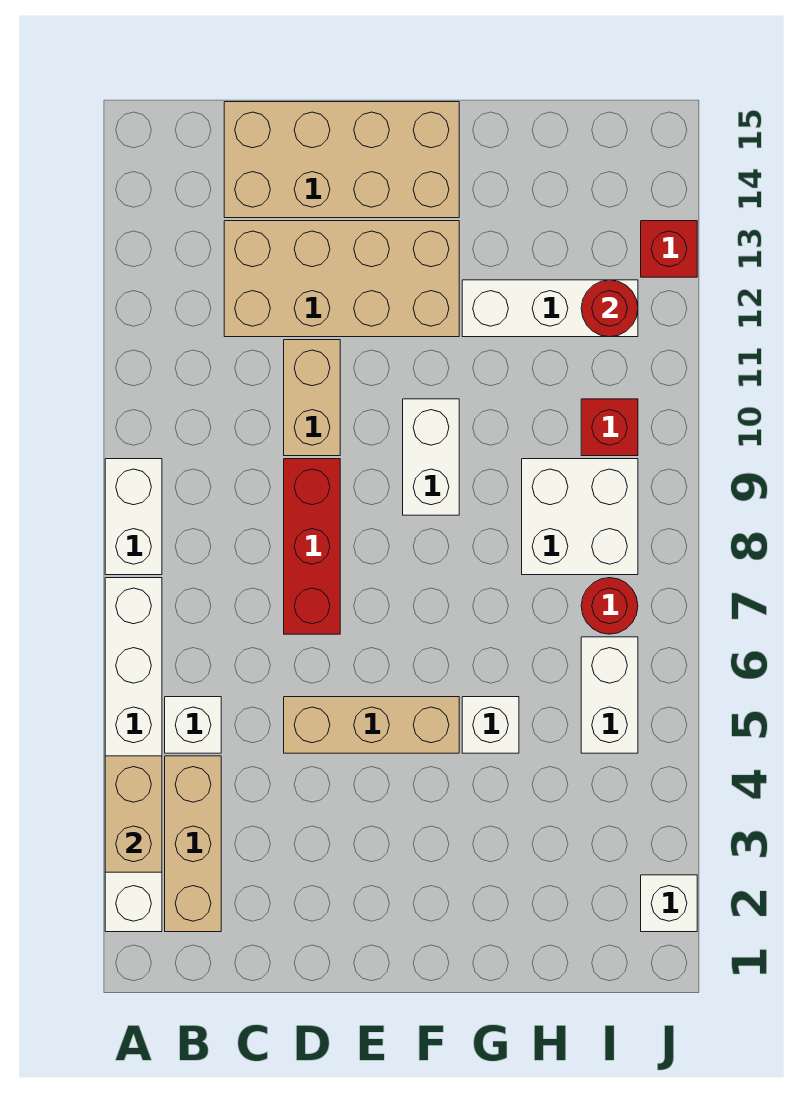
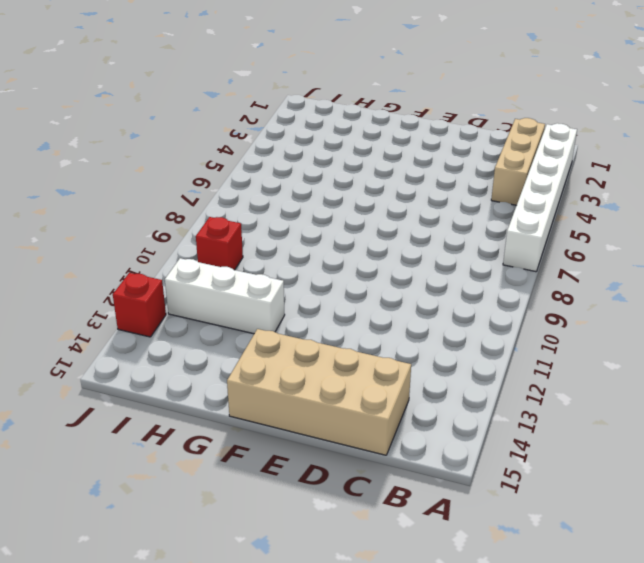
none -> white 1x2 brick [105,459,162,575]
none -> white 1x1 brick [165,697,221,753]
none -> tan 2x4 brick [224,221,459,337]

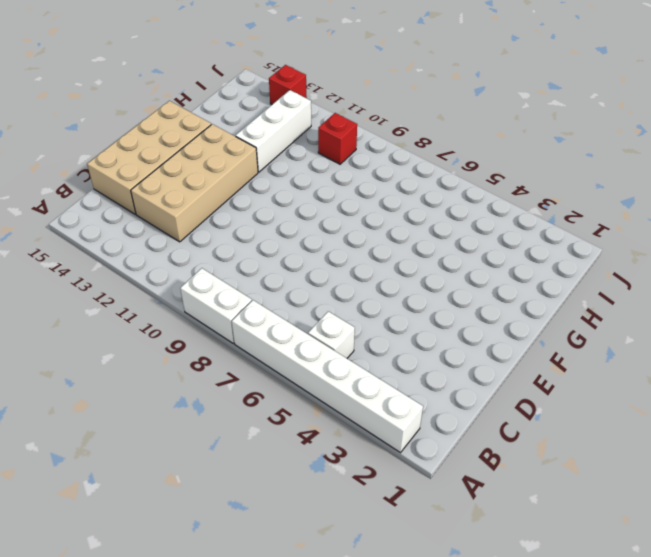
none -> tan 1x3 brick [165,756,221,932]
none -> tan 1x3 brick [284,697,459,753]
none -> red 1x3 brick [284,459,340,634]

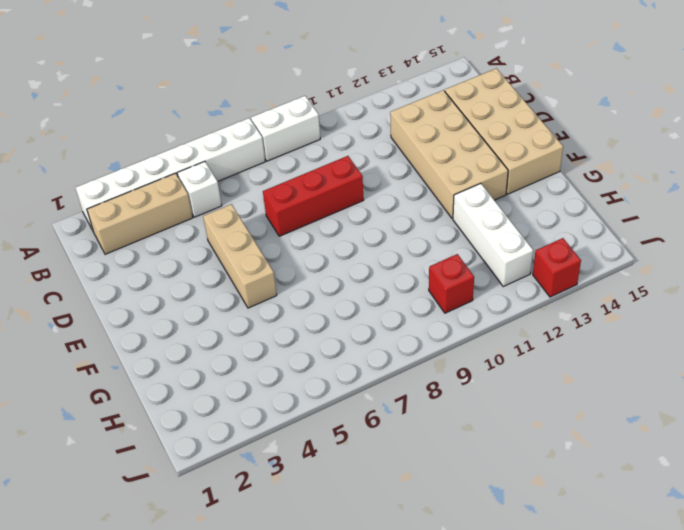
none -> tan 1x2 brick [284,340,340,456]
none -> white 1x2 brick [403,399,459,515]
none -> white 1x1 brick [462,697,519,753]

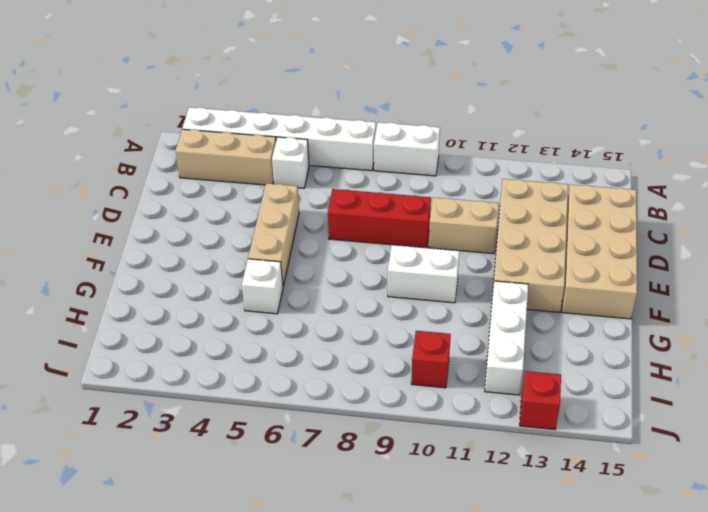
none -> white 2x2 brick [522,459,638,575]
none -> white 1x2 brick [581,637,638,753]
none -> red 1x1 round brick [581,578,638,634]

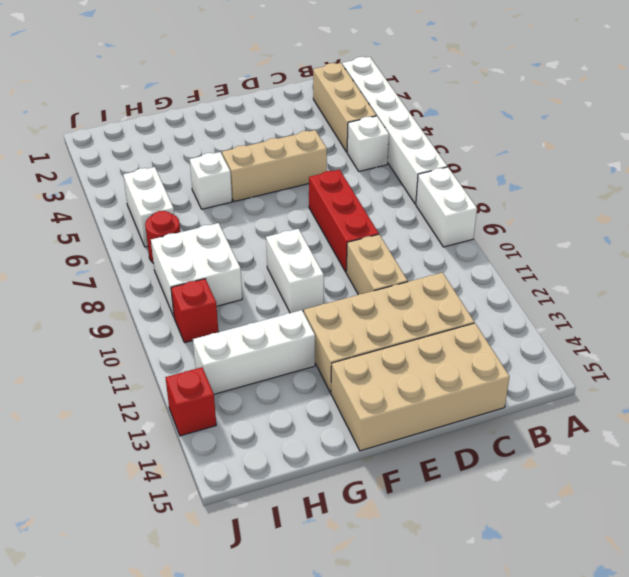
none -> white 1x1 brick [641,875,697,932]
none -> tan 1x2 brick [105,756,162,872]
none -> red 1x1 round brick [581,280,638,337]

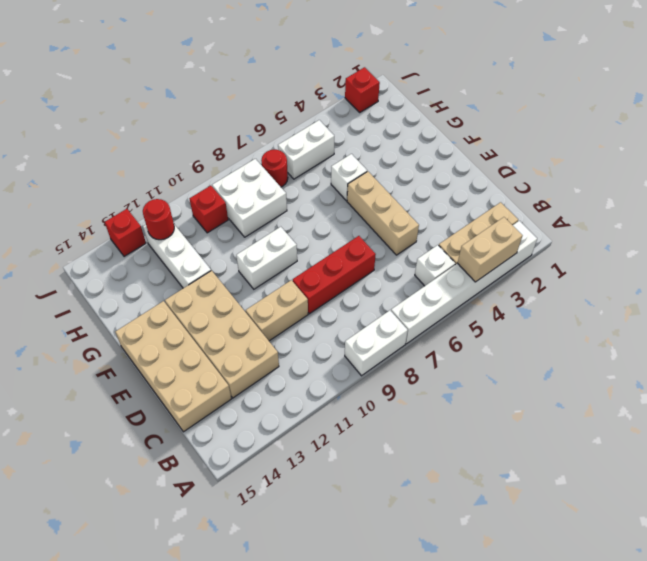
red 1x1 brick [345,67,380,112] -> white 1x1 brick [641,875,697,932]

